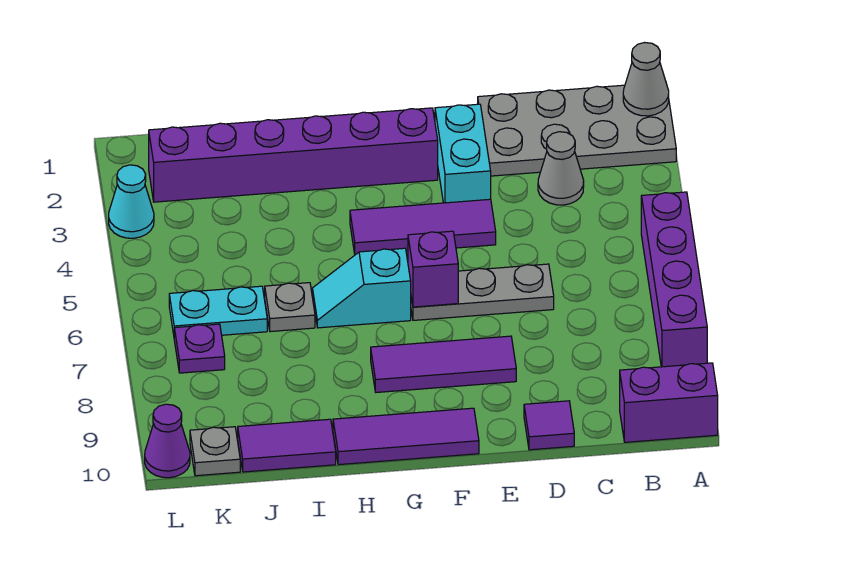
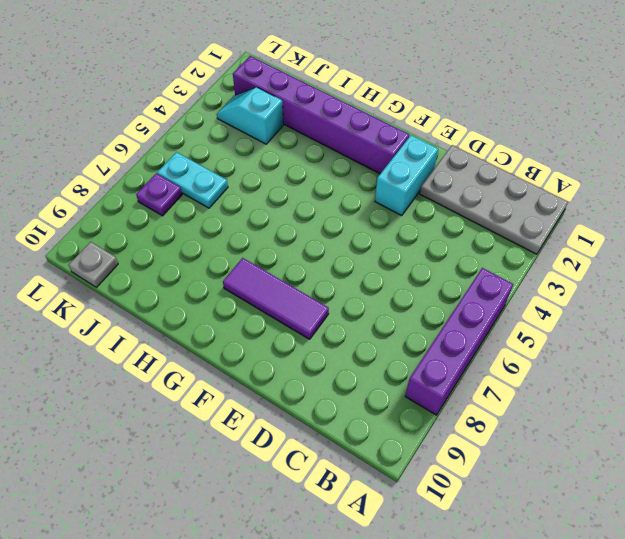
cyan 1x2 slope [217,87,283,144] -> cyan 1x2 slope moved to [312,248,411,328]
none -> purple 1x2 brick [620,363,718,442]
none -> grey 1x1 cone [538,132,584,205]
none -> grey 1x3 plate [411,264,554,320]

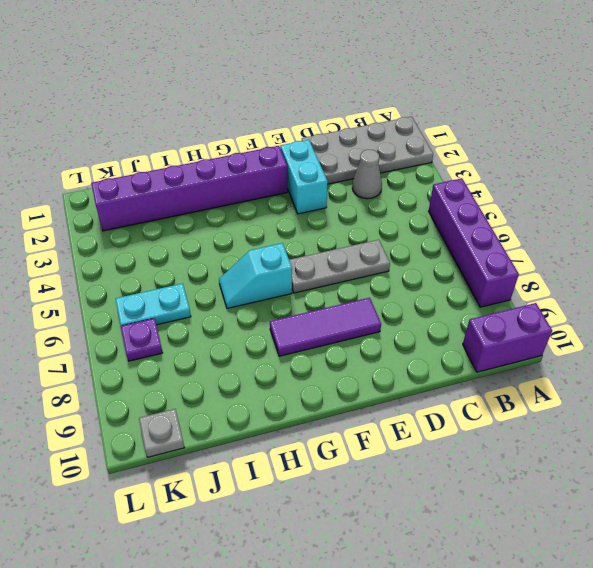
none -> purple 1x1 tile [524,401,574,450]
none -> purple 1x3 tile [350,199,496,255]
none -> purple 1x3 tile [333,408,479,465]

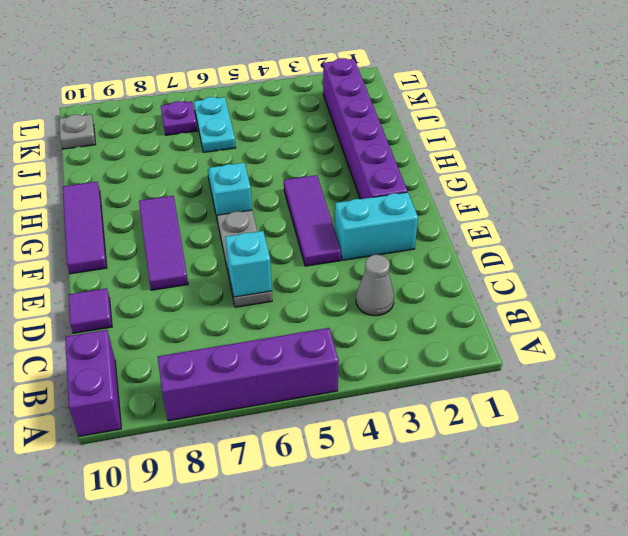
cyan 1x1 brick [225,231,272,297] -> none
none -> grey 2x4 plate [478,85,676,176]
none -> grey 1x1 plate [265,283,315,332]
none -> purple 1x2 tile [238,419,336,472]

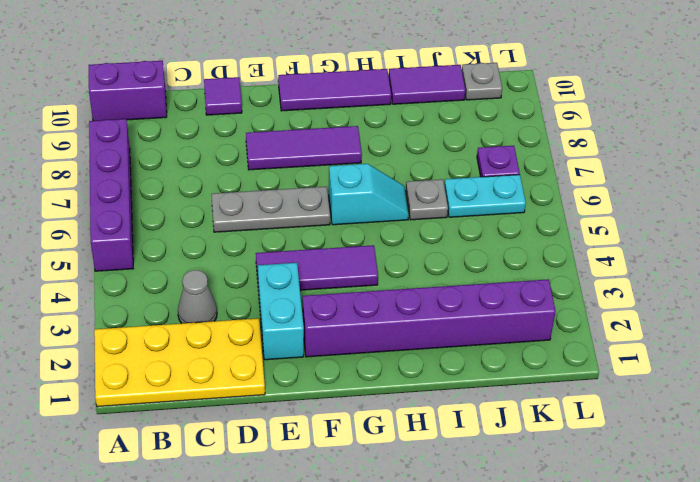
yellow 2x4 plate [94,318,265,407] -> grey 2x4 plate [478,85,676,176]
none -> cyan 1x1 cone [109,165,154,238]
none -> purple 1x1 cone [145,404,190,478]
none -> grey 1x1 cone [623,43,669,116]

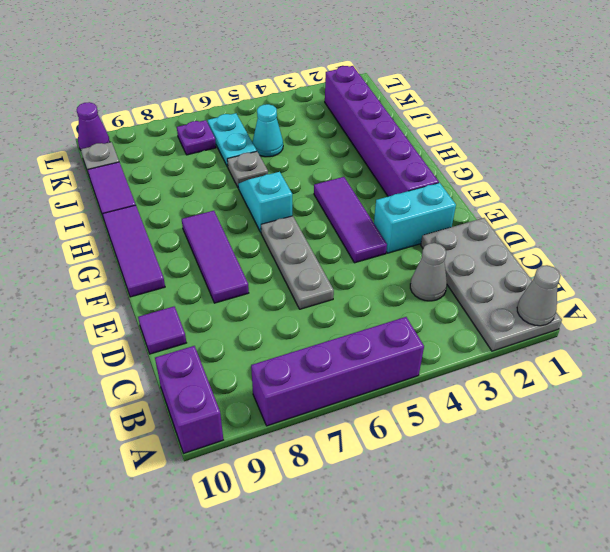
cyan 1x1 cone [252,104,283,157] -> cyan 1x1 cone moved to [109,165,154,238]
none -> purple 1x1 brick [408,231,458,307]

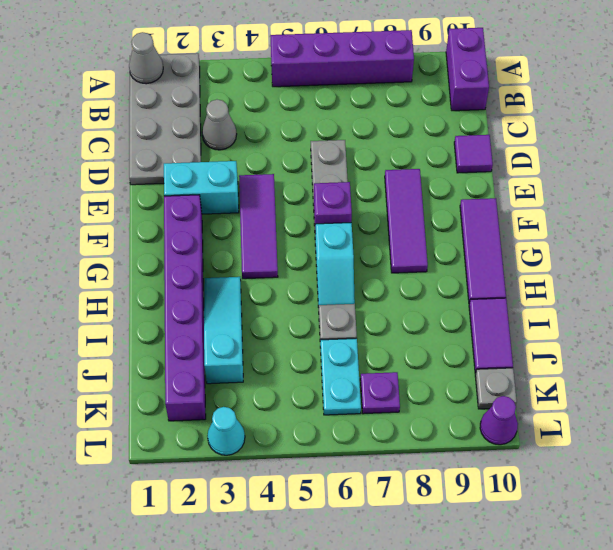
cyan 1x3 slope [204,277,243,384] -> none

